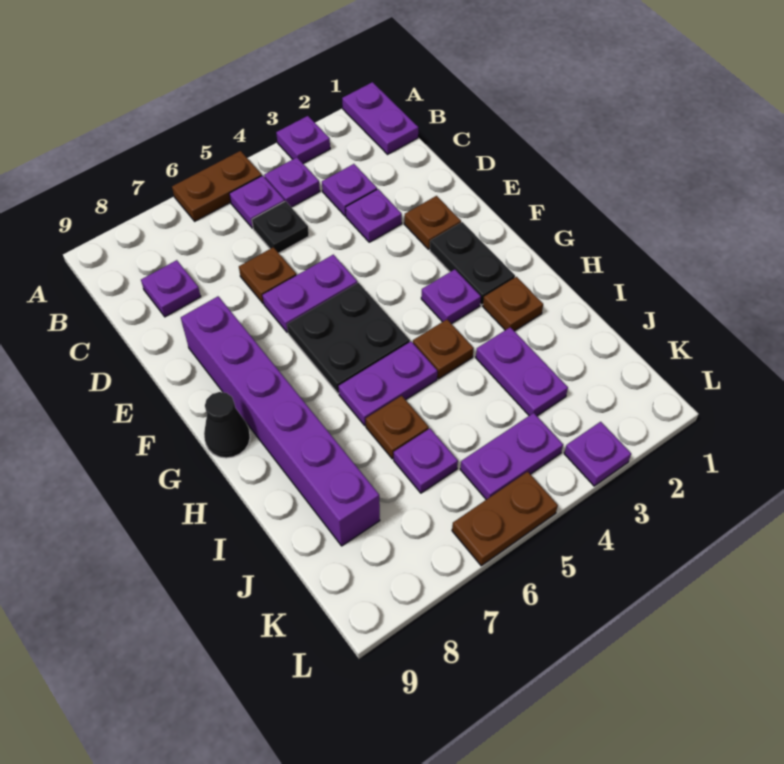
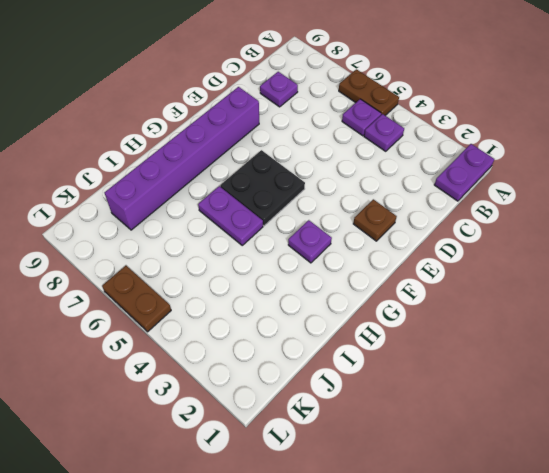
none -> purple 1x1 plate [276,116,330,163]
none -> purple 1x1 plate [322,164,377,216]
none -> black 1x1 plate [252,201,309,253]

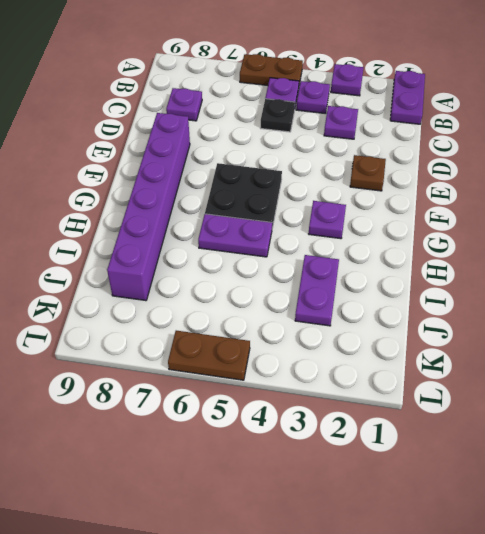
none -> purple 1x1 plate [346,189,402,242]
none -> brown 1x1 plate [239,247,296,303]
none -> purple 1x2 plate [262,255,357,332]

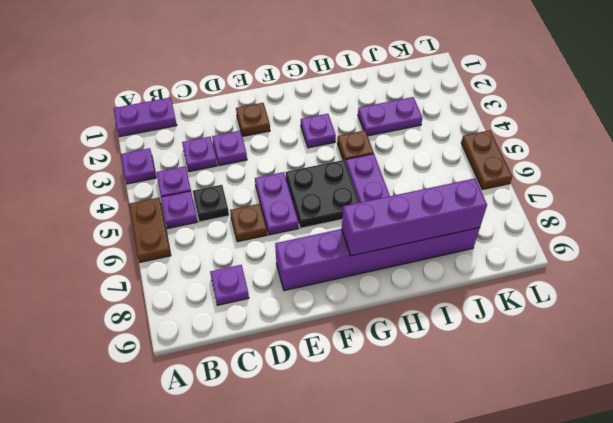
purple 1x4 brick [342,178,487,256] -> none
none -> black 1x2 plate [430,222,515,305]
none -> black 1x1 cone [204,392,250,458]
none -> brown 1x1 plate [483,277,543,331]

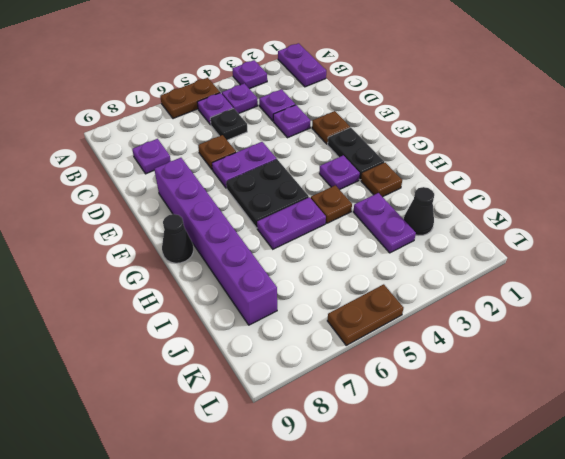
black 1x1 cone [404,187,434,235] -> none
none -> brown 1x1 plate [366,396,429,459]
none -> purple 1x1 plate [394,429,458,493]
none -> purple 1x2 plate [460,413,563,500]

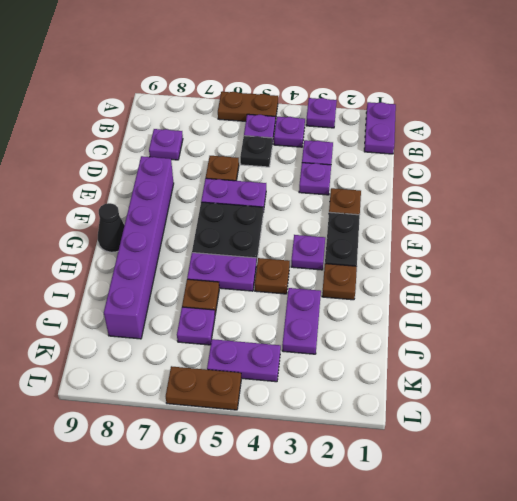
none -> purple 1x1 plate [564,422,631,486]

